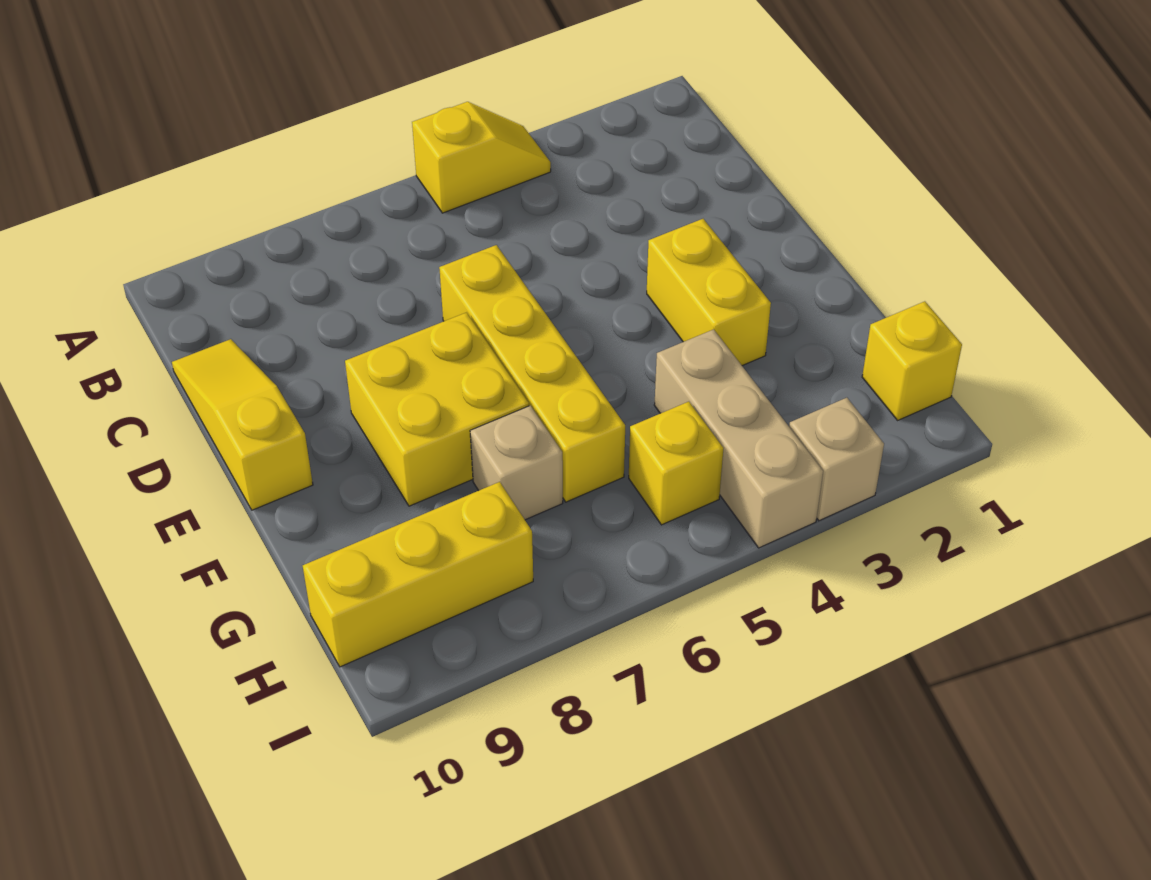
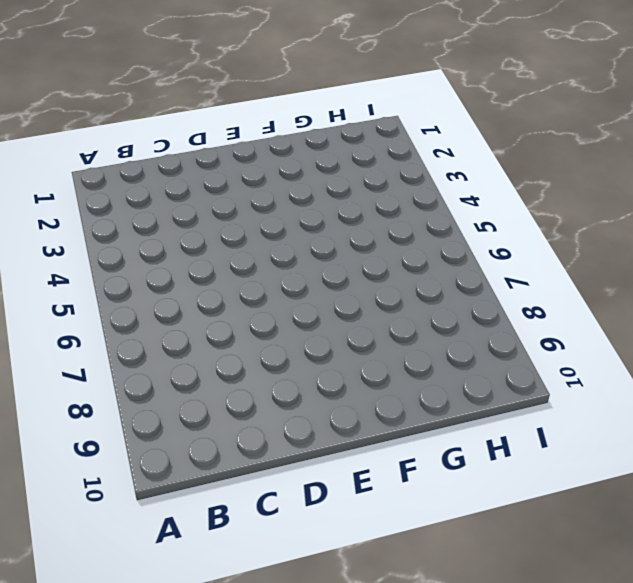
none -> yellow 1x2 slope [412,102,551,213]
none -> yellow 1x3 slope [172,339,313,510]

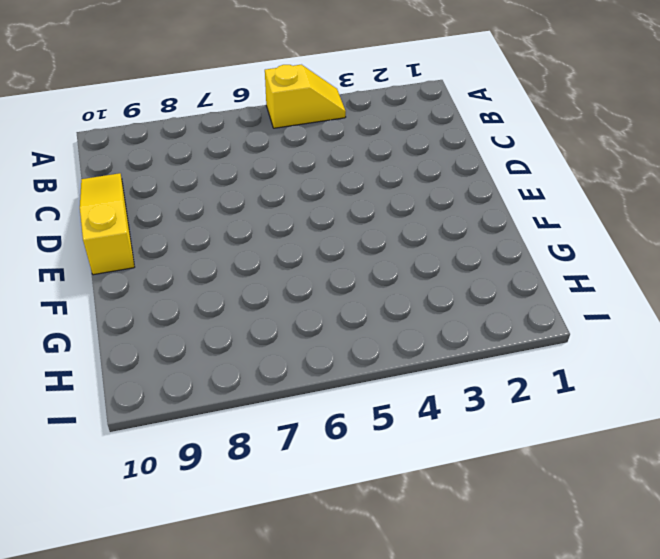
none -> yellow 1x4 brick [439,245,625,502]
none -> yellow 1x2 brick [647,219,771,366]

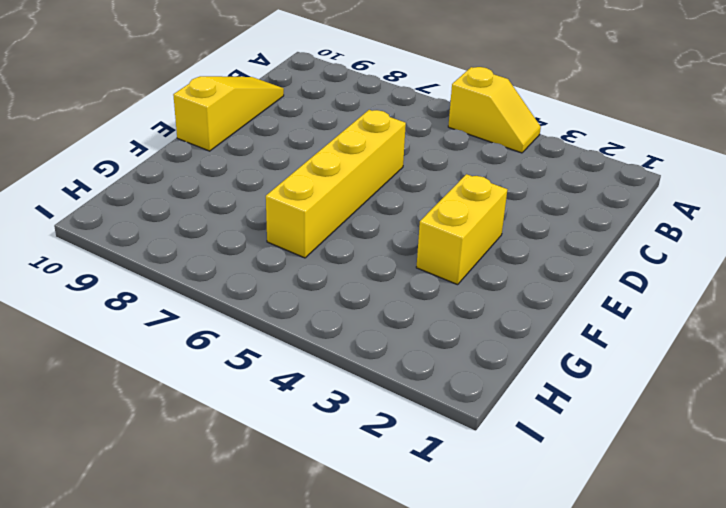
none -> yellow 2x2 brick [345,312,529,506]
none -> tan 1x3 brick [654,329,823,548]

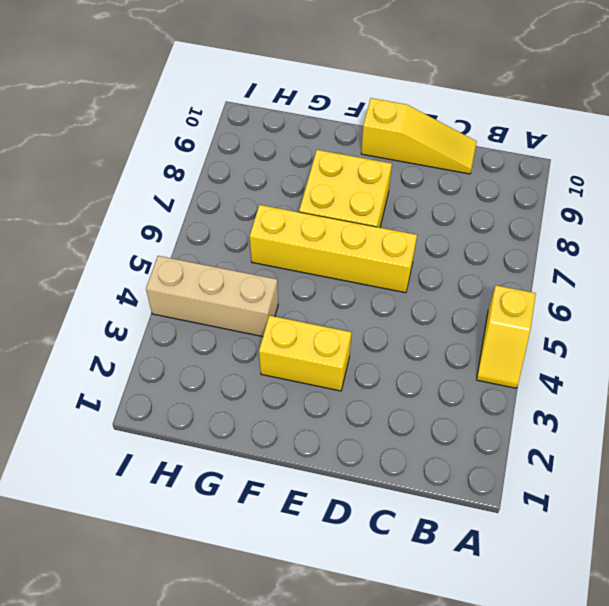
none -> tan 1x1 brick [470,406,563,520]
none -> yellow 1x1 brick [862,301,962,420]

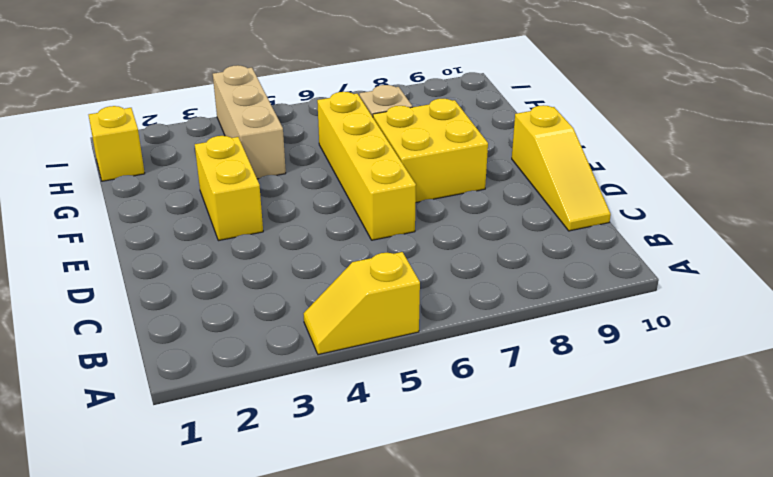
none -> yellow 1x1 brick [629,402,724,525]
none -> yellow 1x3 brick [303,482,533,667]

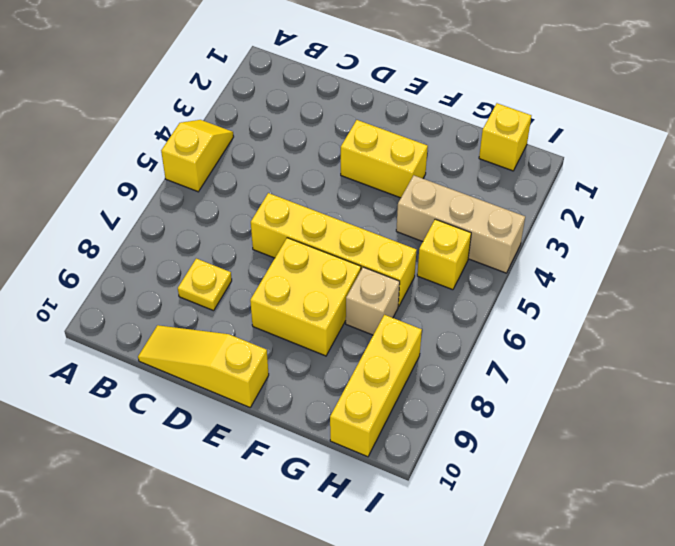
yellow 1x1 plate [178,259,232,311] -> none
none -> tan 1x1 brick [789,398,884,521]

